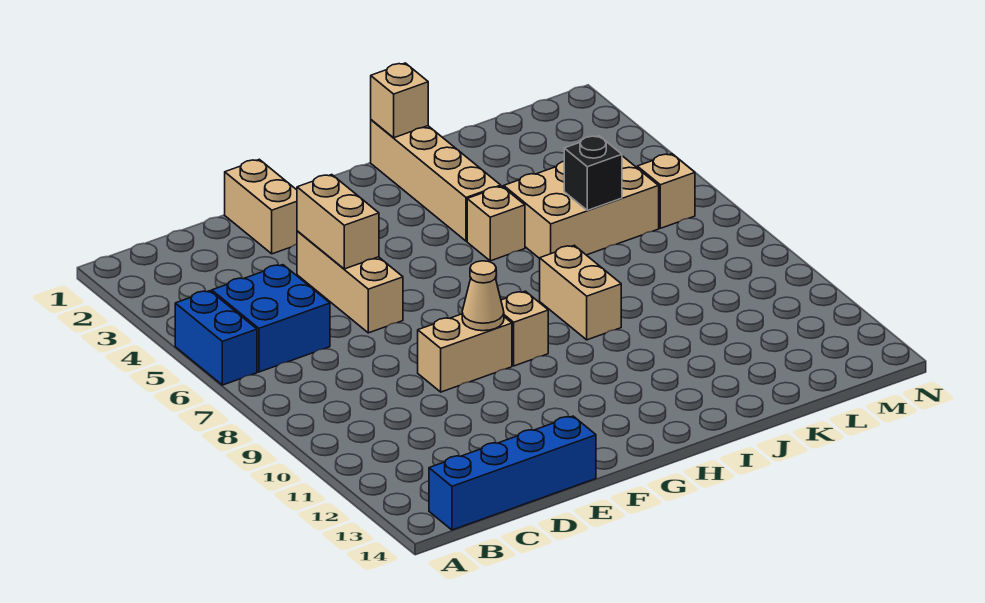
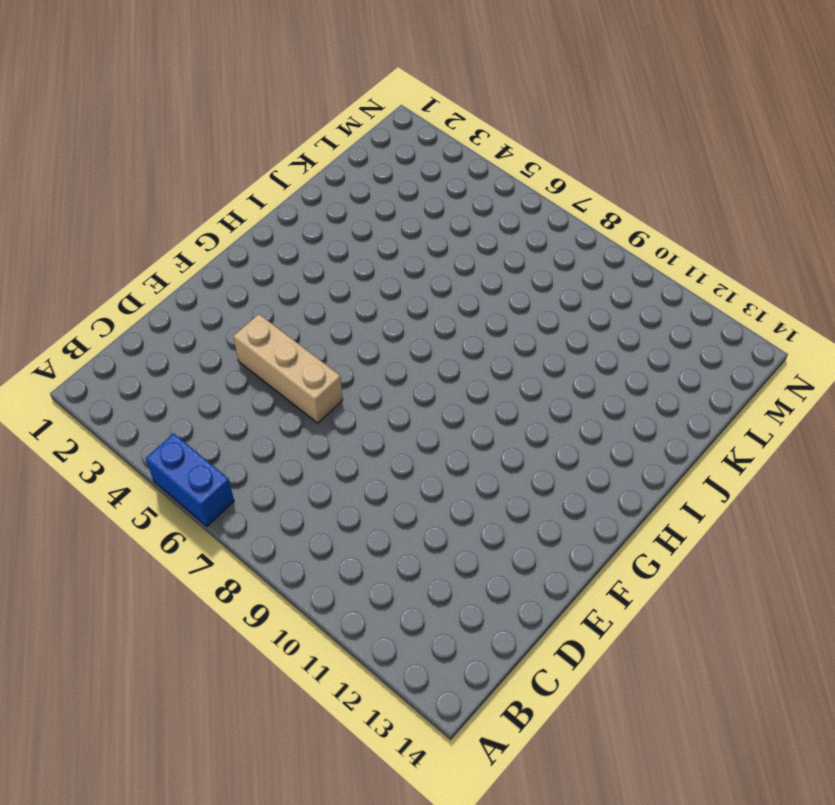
none -> blue 2x2 brick [212,265,330,372]
none -> blue 1x4 brick [429,416,596,530]
none -> tan 1x2 brick [225,159,297,254]

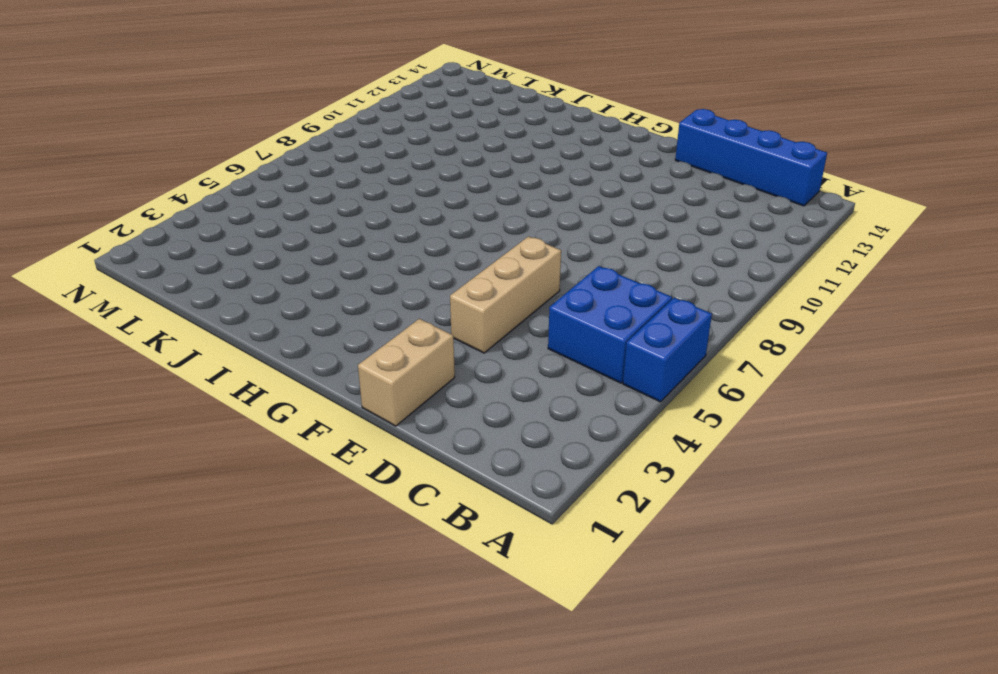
none -> tan 1x2 brick [418,314,512,392]
none -> tan 1x1 brick [501,291,548,366]
none -> tan 1x4 brick [371,120,501,241]

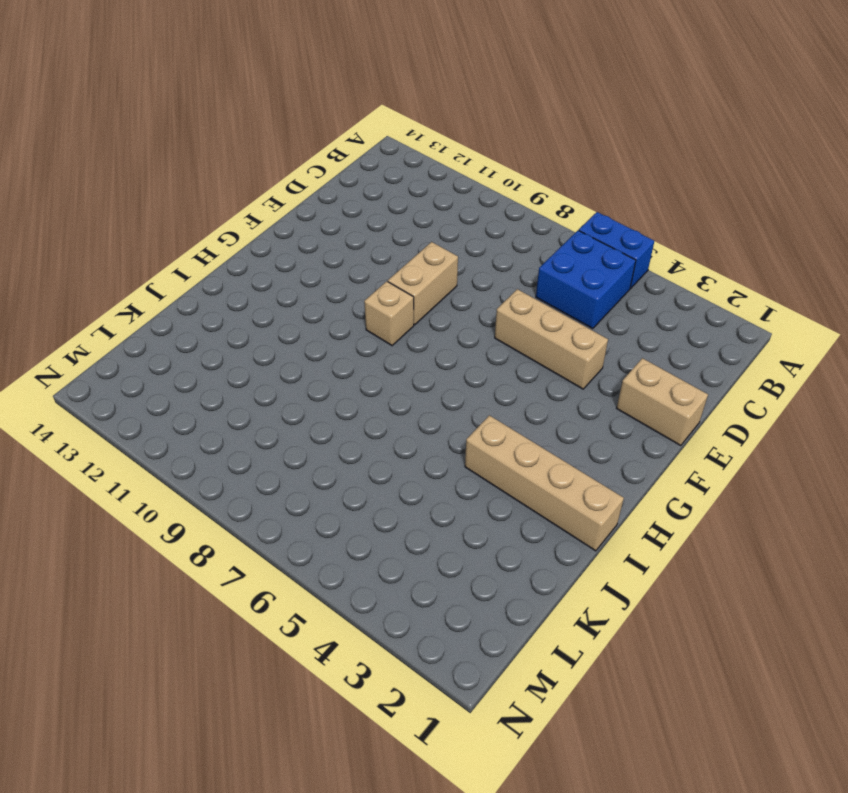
none -> blue 1x4 brick [429,416,596,530]
none -> tan 1x1 brick [467,186,525,261]
none -> tan 1x2 brick [540,245,621,340]

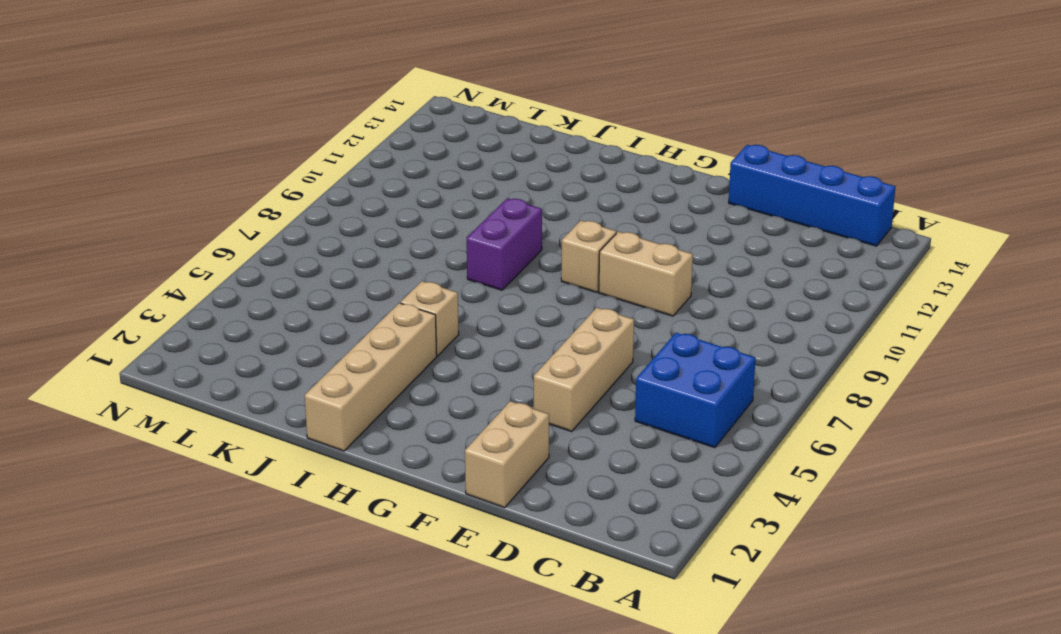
purple 1x2 brick [467,198,542,290] -> tan 1x2 brick [540,245,621,340]
none -> blue 1x2 brick [175,291,257,385]
none -> tan 2x3 brick [504,156,659,259]
none -> tan 1x1 brick [637,154,695,228]

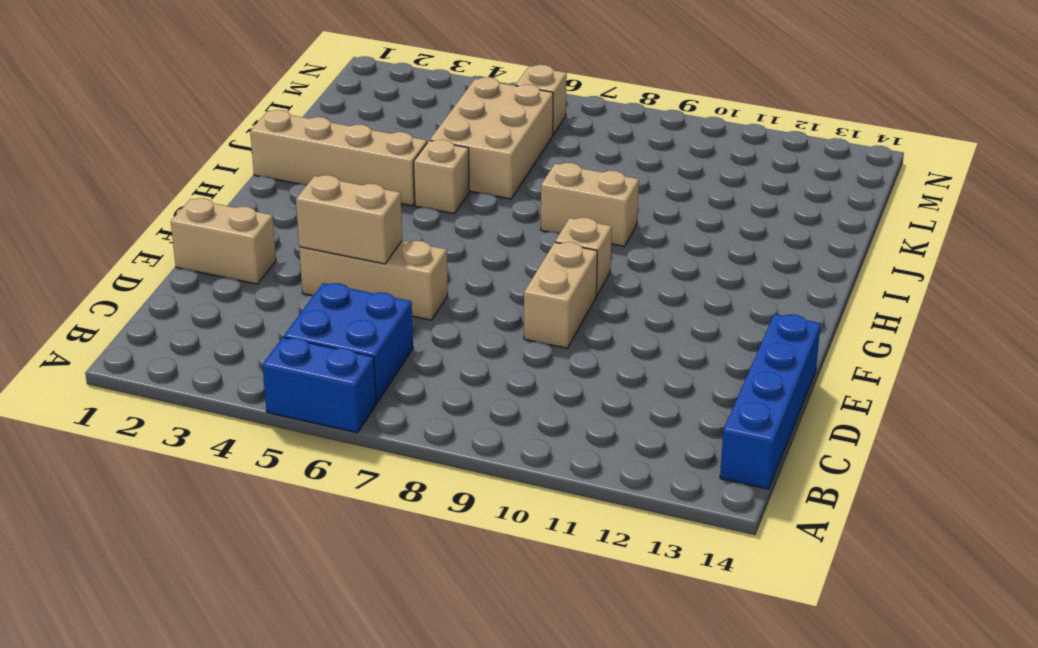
none -> tan 1x1 cone [462,261,504,331]
none -> tan 1x1 brick [371,63,428,138]
none -> black 1x1 brick [564,136,622,210]

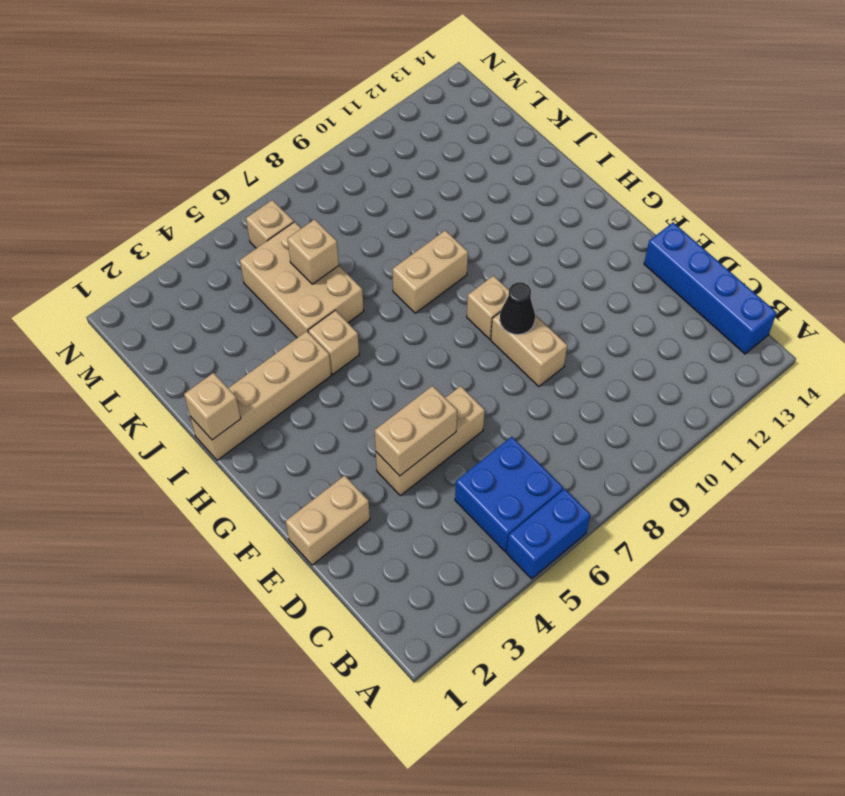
black 1x1 cone [500,282,535,334] -> tan 1x1 cone [462,261,504,331]
tan 1x1 brick [287,219,339,284] -> black 1x1 brick [564,136,622,210]

